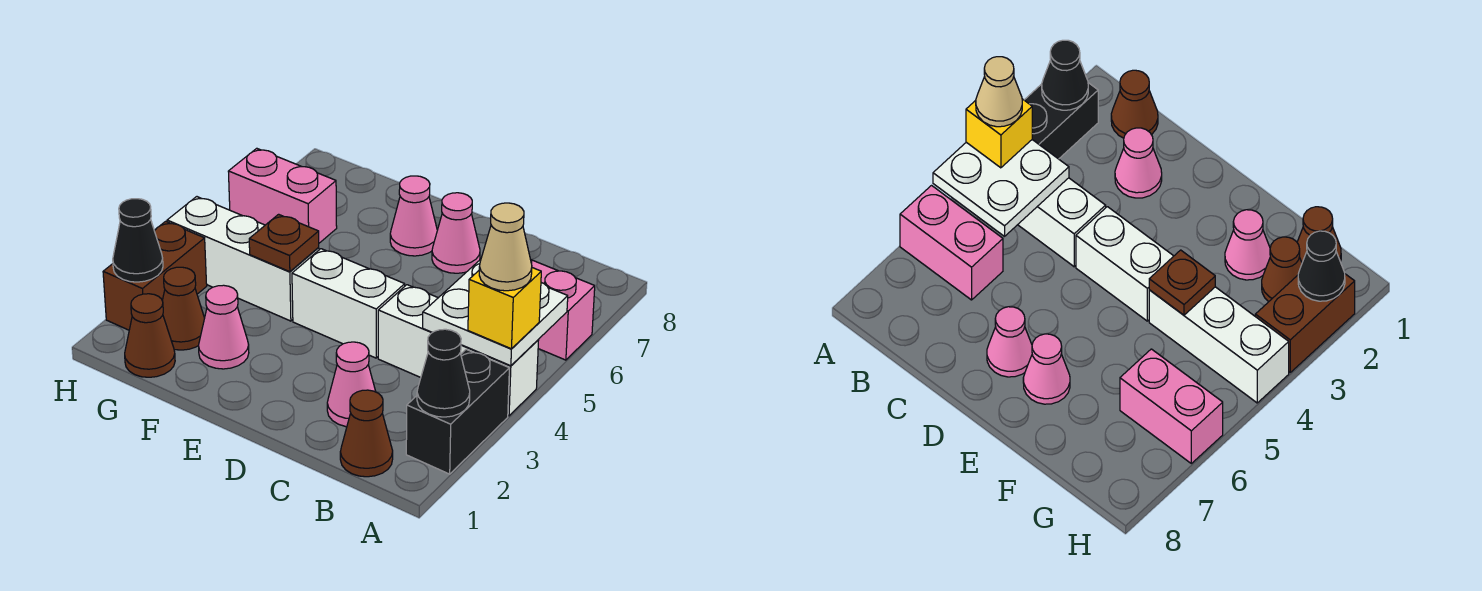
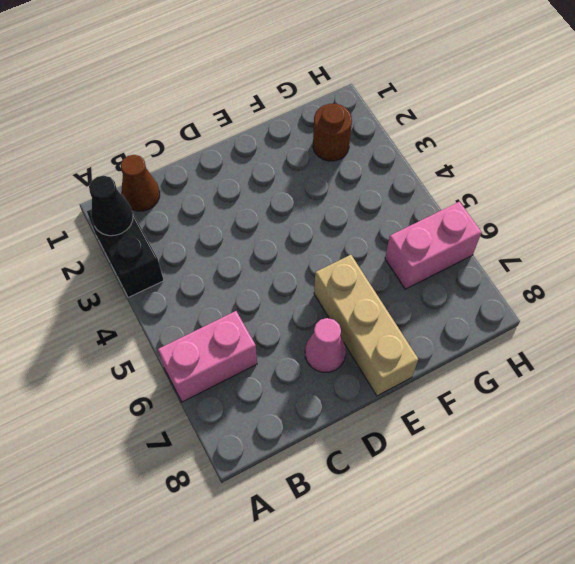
tan 1x3 brick [314,255,418,396] -> pink 1x1 cone [390,176,437,256]
brown 1x1 round brick [313,104,352,161] -> brown 1x1 cone [162,267,205,350]
none -> white 1x3 brick [378,285,539,416]
none -> pink 1x1 cone [327,342,376,427]
none -> white 1x2 brick [292,249,405,358]

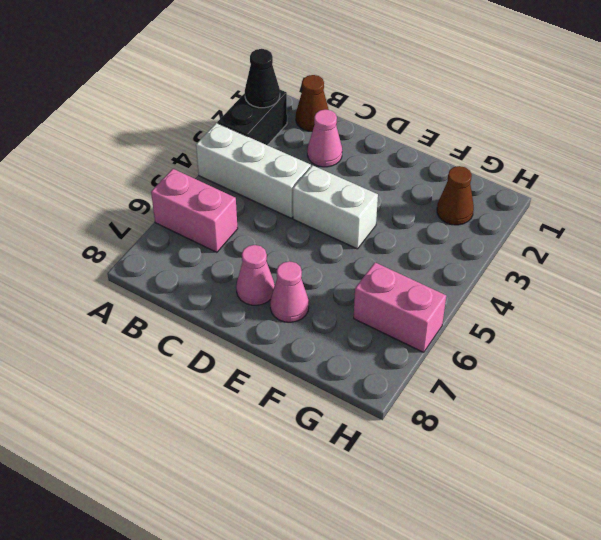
none -> pink 1x1 cone [199,285,249,369]
none -> white 1x3 brick [167,197,319,321]
none -> brown 1x1 cone [125,294,175,377]

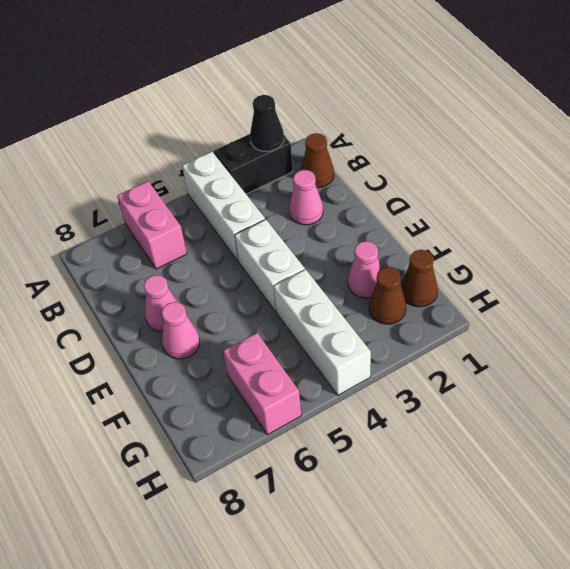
none -> brown 1x2 brick [103,221,207,330]
none -> white 2x2 plate [423,260,568,366]
none -> brown 1x1 plate [249,214,319,272]

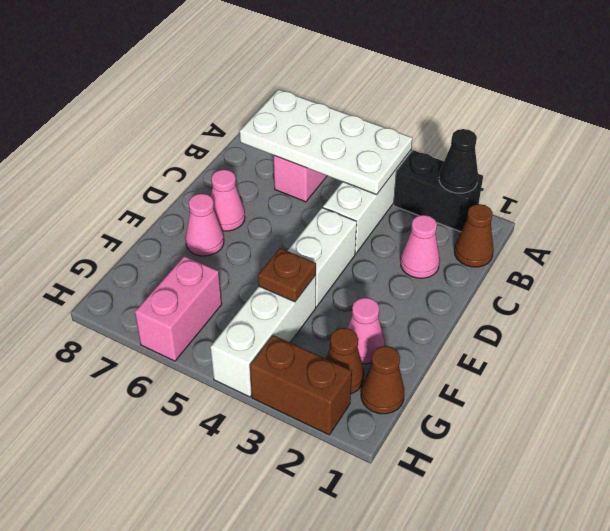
white 2x4 plate [240,90,412,195] -> white 2x2 plate [423,260,568,366]
none -> black 1x1 cone [113,199,163,282]
none -> yellow 1x1 brick [468,268,541,349]
none -> tan 1x1 cone [479,203,532,291]

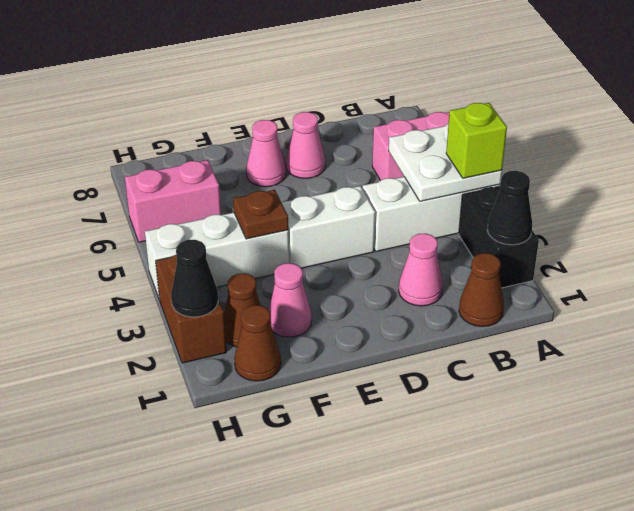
lime 1x1 brick [446,103,507,178] -> yellow 1x1 brick [468,268,541,349]
none -> tan 1x1 cone [479,203,532,291]

